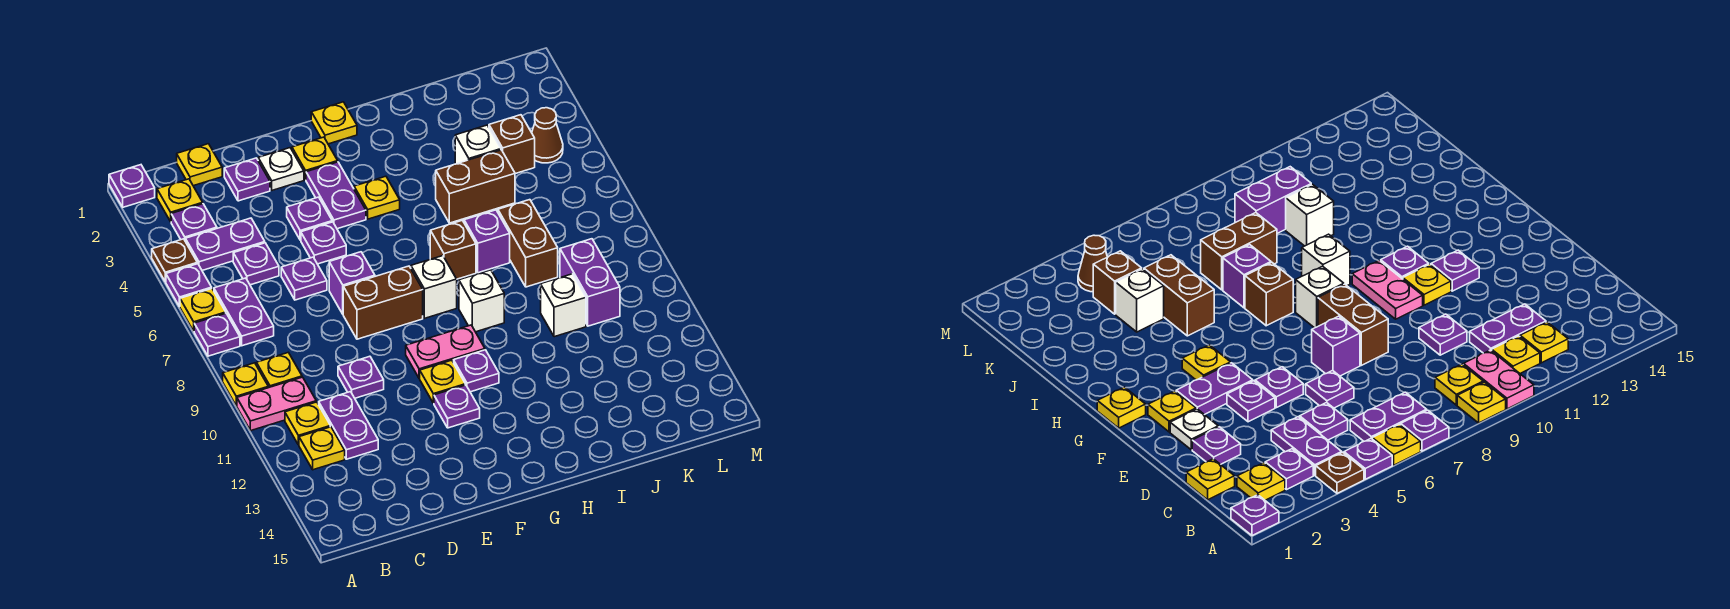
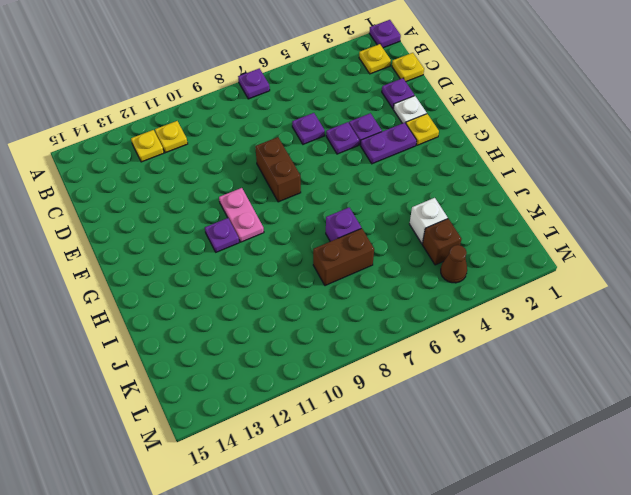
none -> brown 1x1 plate [152,239,197,282]
none -> purple 1x1 plate [166,264,212,307]
none -> yellow 1x1 plate [180,289,226,331]
none -> yellow 1x1 plate [223,363,268,406]

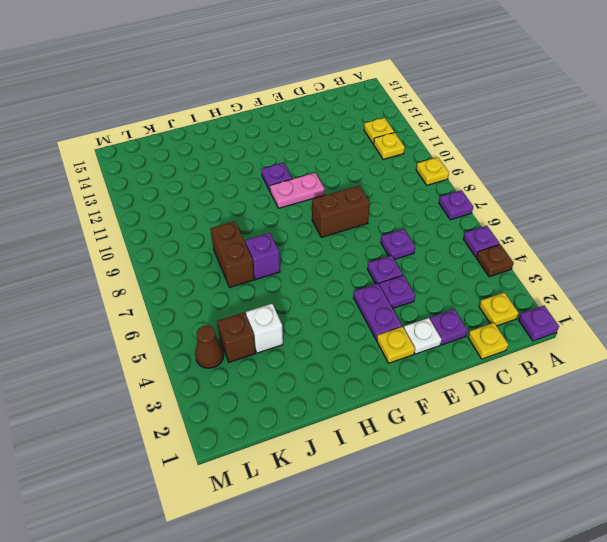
none -> yellow 1x1 plate [180,289,226,331]
none -> pink 1x2 plate [237,377,316,431]
none -> purple 1x1 plate [171,204,217,240]
none -> purple 1x2 plate [185,218,265,270]

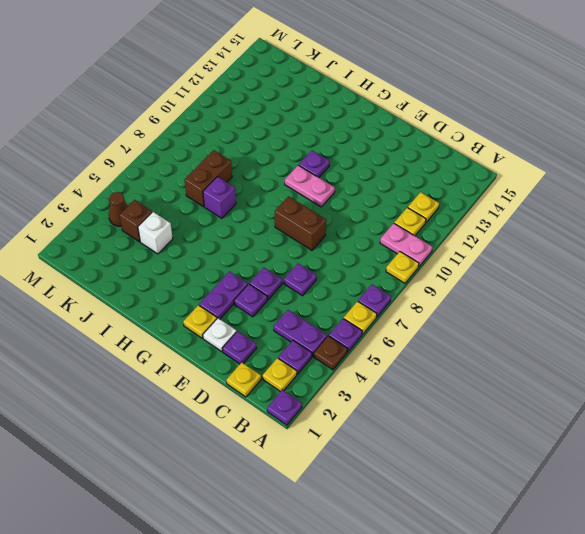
none -> purple 1x2 plate [214,278,274,346]
none -> yellow 1x1 plate [256,352,302,388]
none -> purple 1x1 plate [233,243,279,285]
none -> purple 1x2 plate [319,392,378,459]

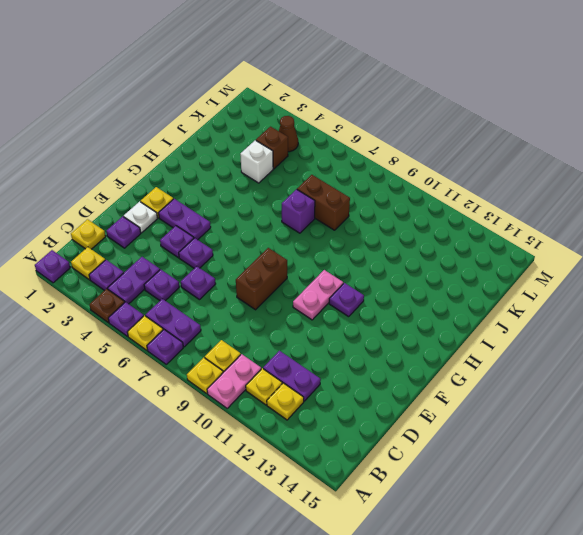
none -> purple 1x1 plate [338,356,384,398]
none -> purple 1x1 brick [329,252,375,314]
none -> yellow 1x1 plate [420,360,465,403]
none -> purple 1x1 plate [434,385,480,428]

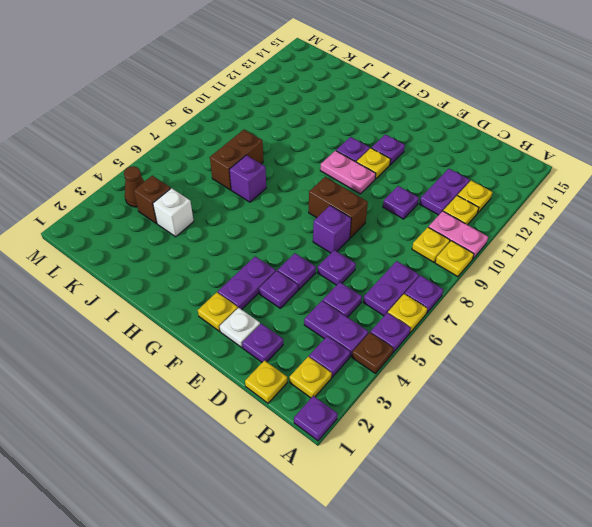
none -> yellow 1x1 plate [311,102,357,144]
none -> yellow 1x1 plate [354,176,400,219]
none -> white 1x1 brick [411,256,457,318]
none -> brown 1x1 brick [430,220,476,279]

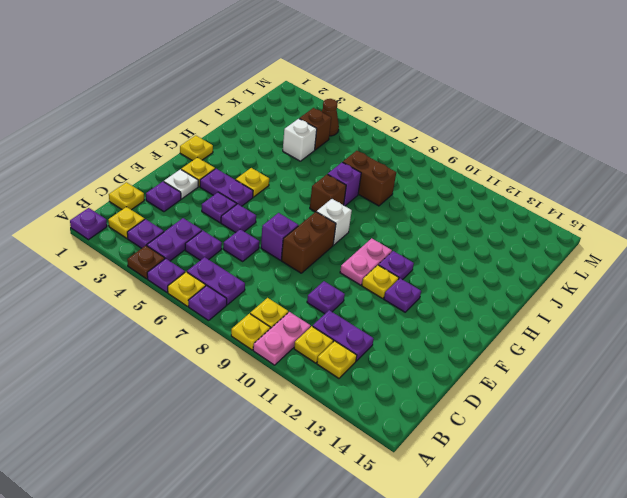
none -> white 1x1 brick [459,270,504,332]
none -> brown 1x2 brick [436,150,515,223]
none -> white 1x1 brick [541,274,586,337]
none -> purple 1x2 brick [560,239,620,326]

